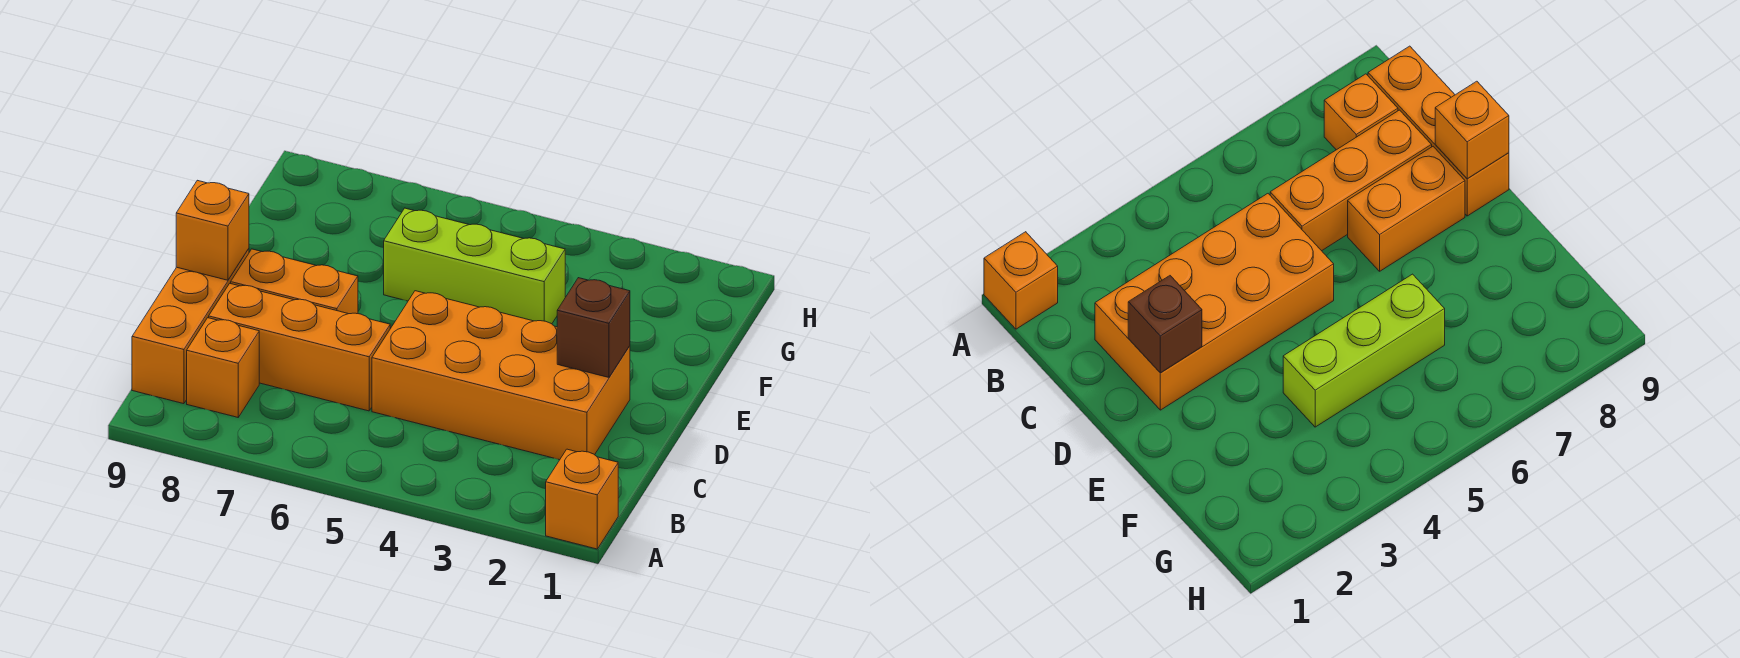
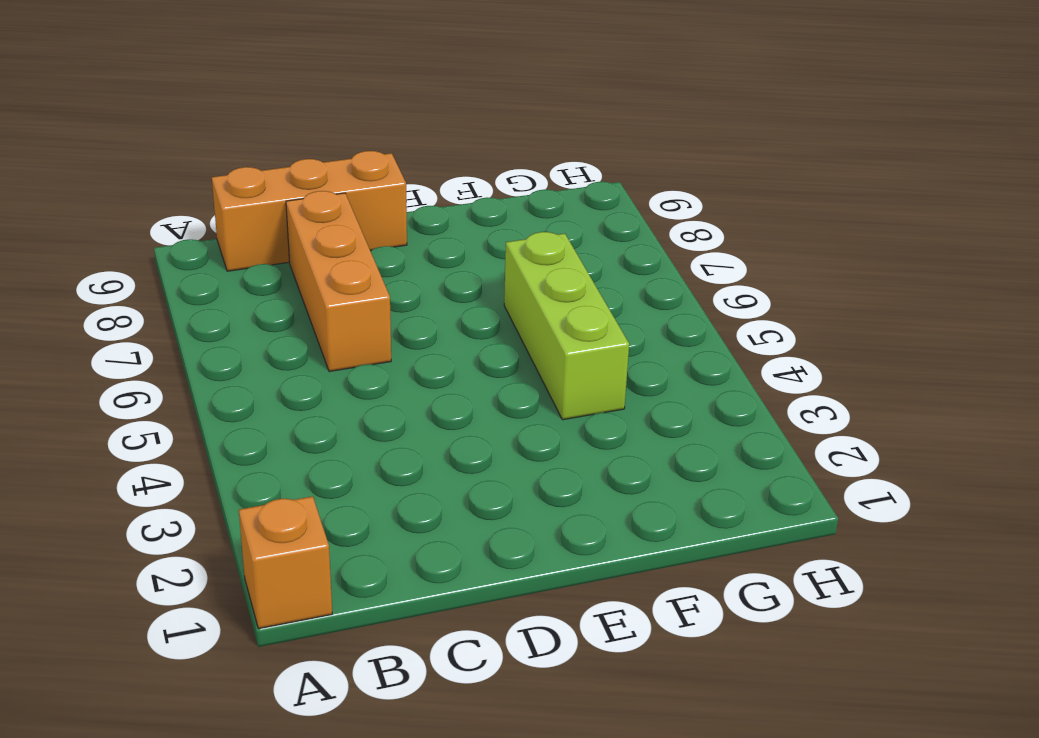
none -> orange 1x1 brick [187,318,259,417]
none -> orange 2x4 brick [372,291,630,460]

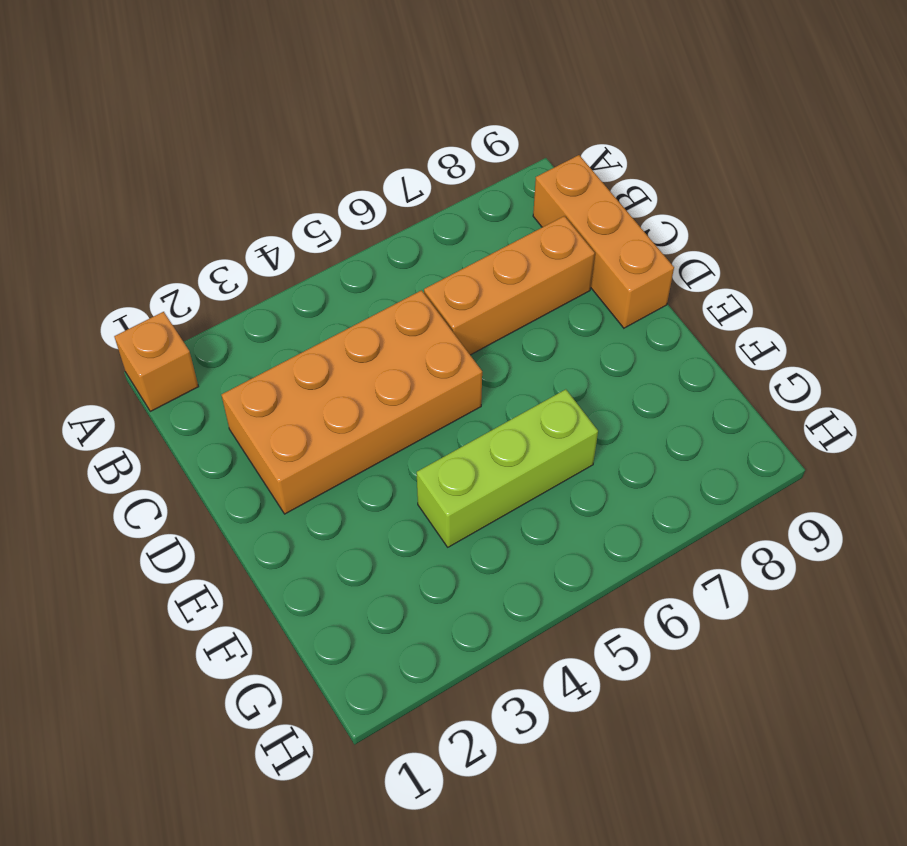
none -> orange 1x1 brick [187,318,259,417]
none -> orange 1x2 brick [231,249,358,314]

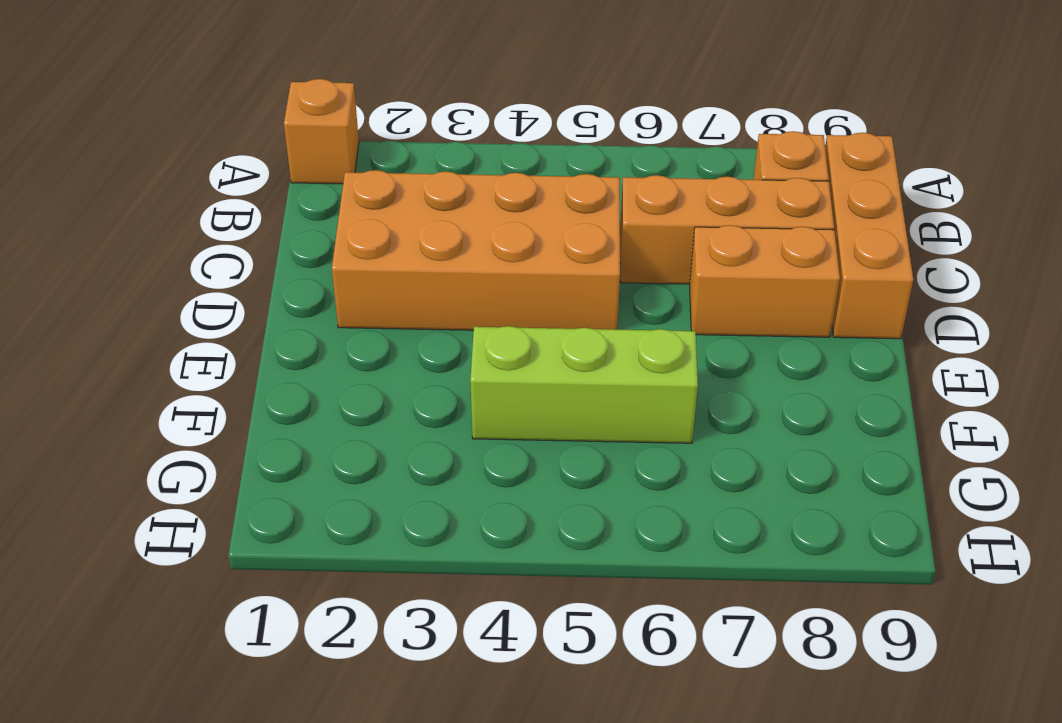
none -> brown 1x1 brick [557,278,630,377]
none -> orange 1x1 brick [176,180,249,280]

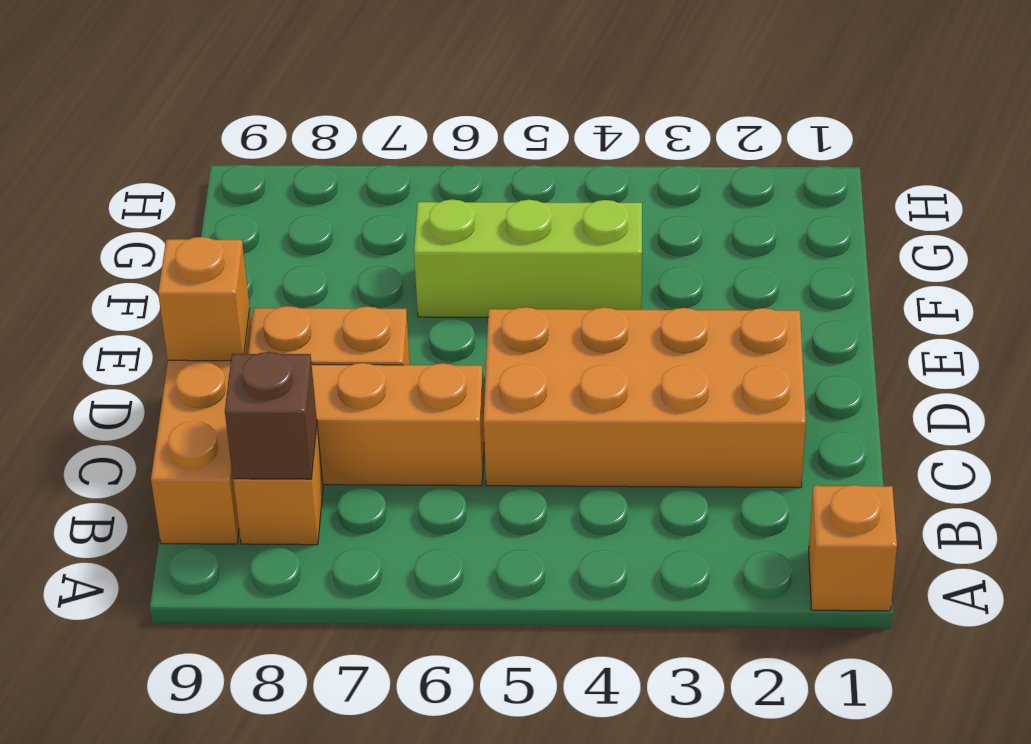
brown 1x1 brick [225,352,317,479] -> brown 1x1 brick moved to [557,278,630,377]

